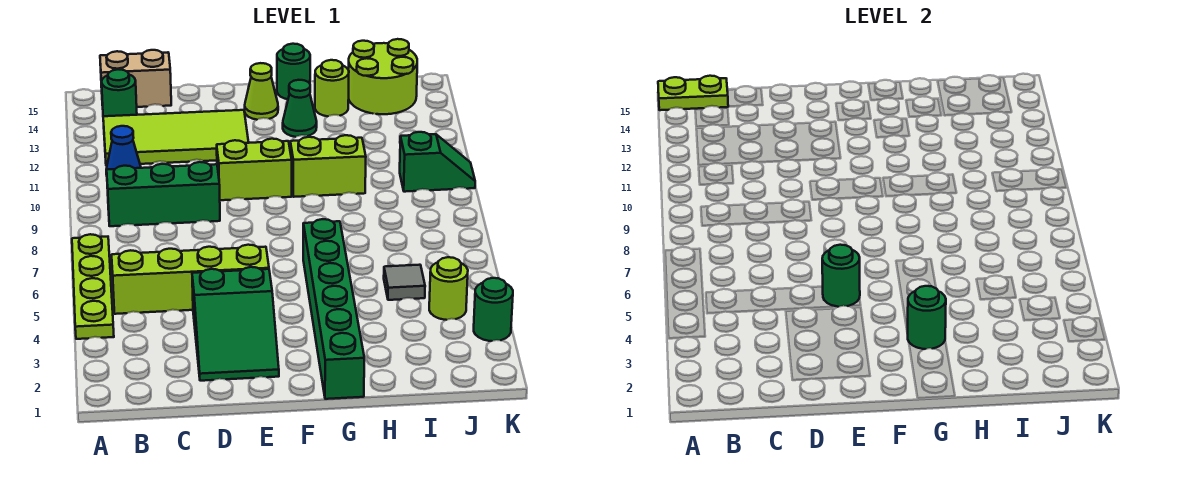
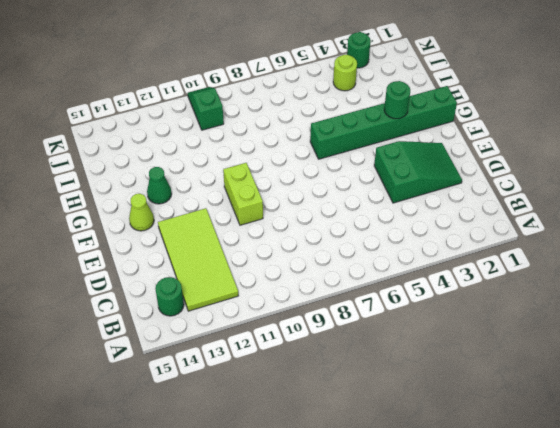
none -> lime 1x4 plate [72,234,114,339]
none -> lime 1x4 brick [112,245,269,314]
none -> green 1x3 brick [106,162,220,226]

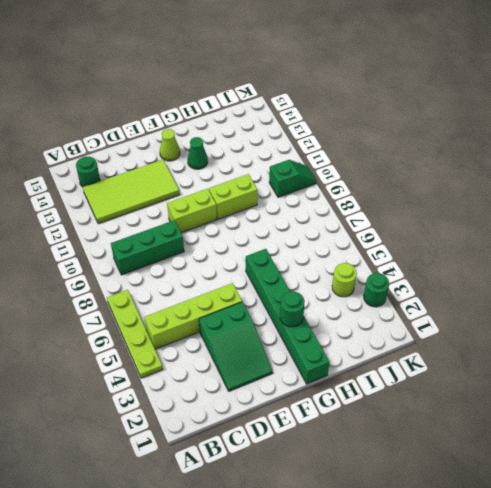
none -> blue 1x1 cone [106,126,141,175]
none -> tan 1x2 brick [100,50,171,107]
none -> green 1x1 round brick [277,44,310,99]

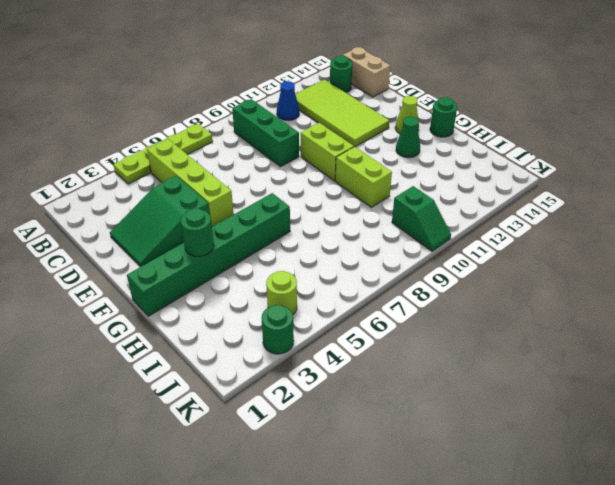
none -> lime 1x1 round brick [315,60,349,116]
none -> grey 1x1 tile [384,265,425,300]
none -> lime 2x2 round brick [348,39,417,114]

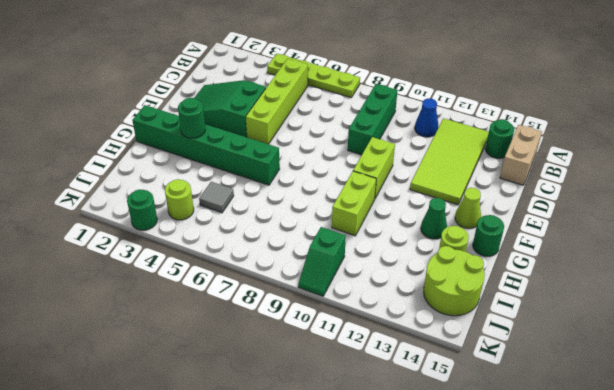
none -> lime 1x2 plate [658,76,728,110]
none -> green 1x1 round brick [822,245,860,307]

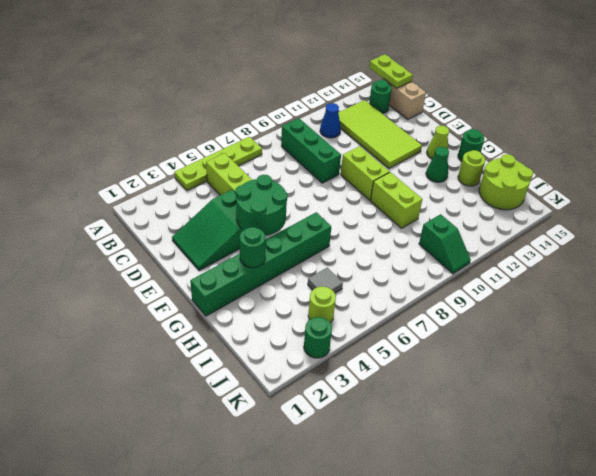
green 2x2 round brick [235,175,288,236] -> green 1x1 round brick [822,245,860,307]

